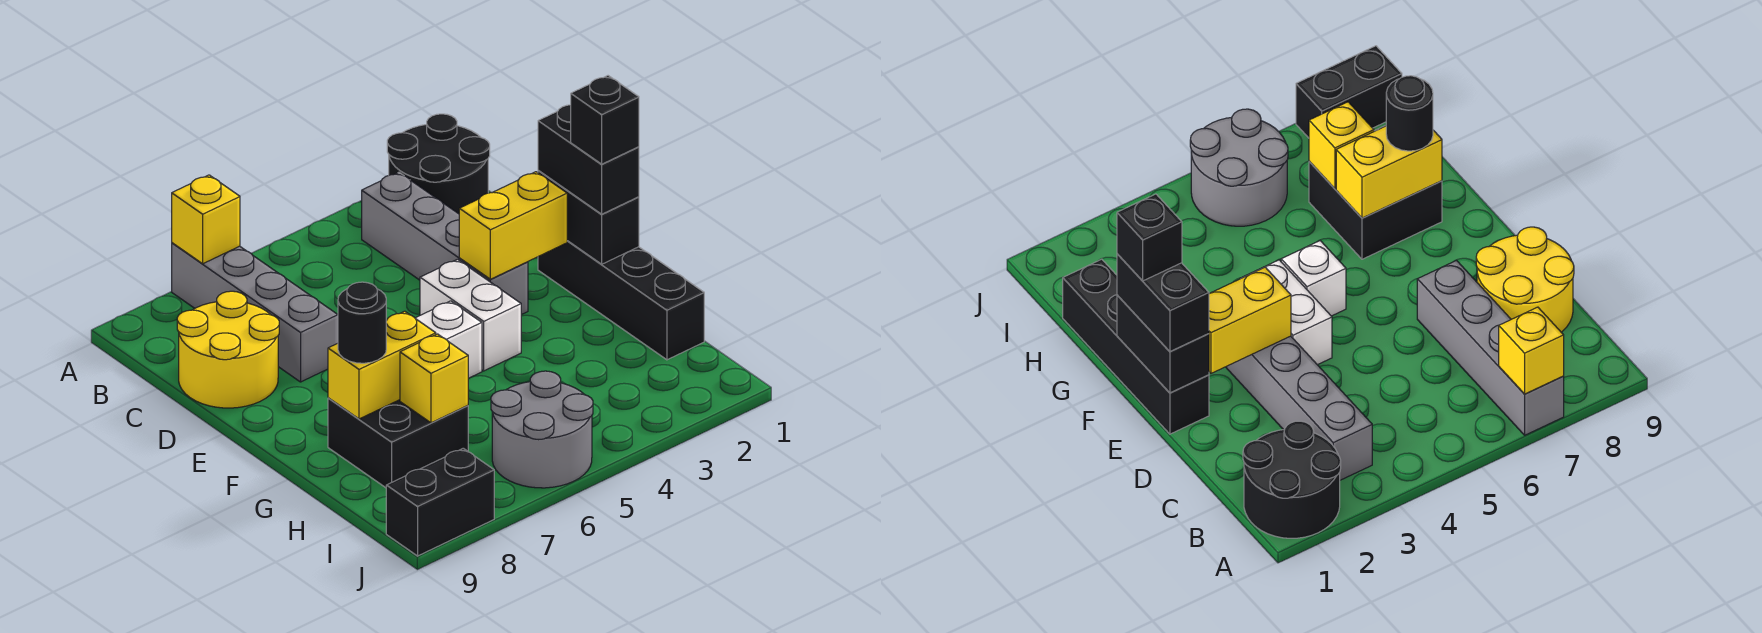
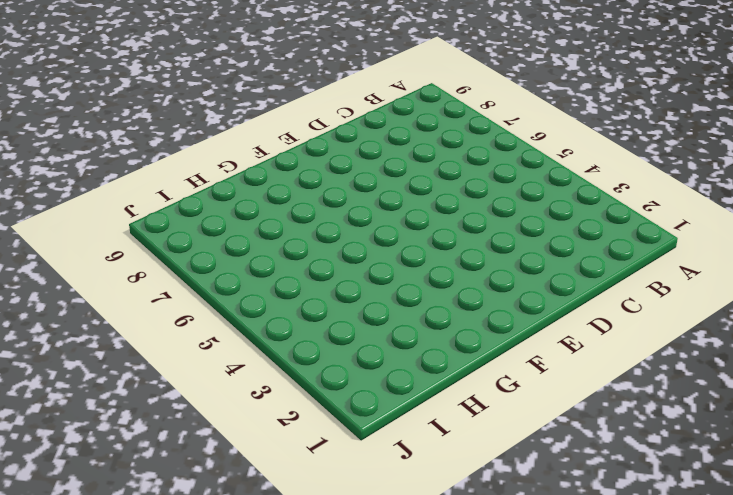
none -> black 2x2 round brick [387,114,490,214]
none -> grey 1x4 brick [172,243,338,382]
none -> grey 1x4 brick [362,172,528,315]

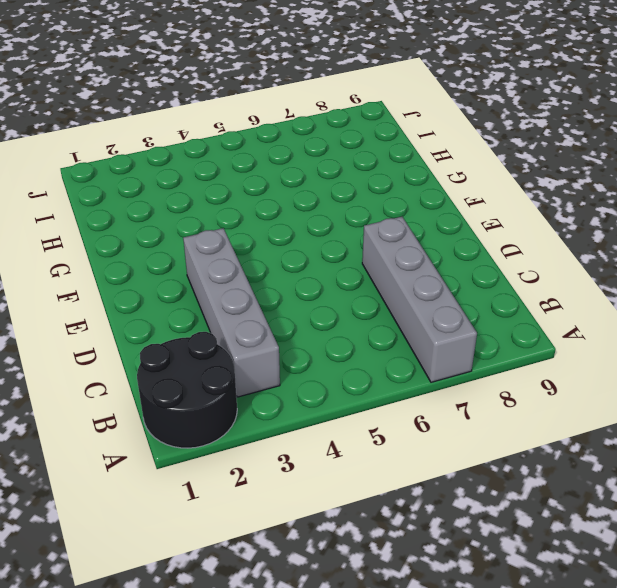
none -> yellow 2x2 round brick [177,291,279,408]
none -> black 1x4 brick [538,241,704,360]
none -> white 1x2 brick [420,259,521,371]

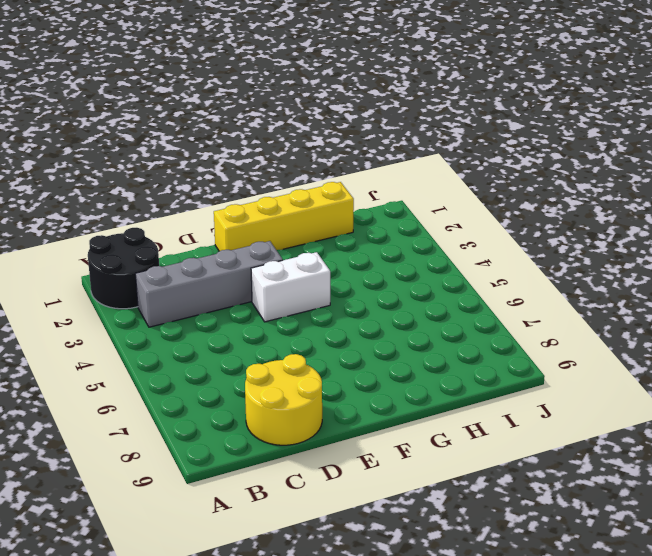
yellow 1x4 brick [214,182,354,251] -> black 1x4 brick [538,241,704,360]
none -> grey 1x4 brick [172,243,338,382]
none -> white 1x1 brick [415,301,482,378]
none -> black 2x2 brick [328,398,468,488]

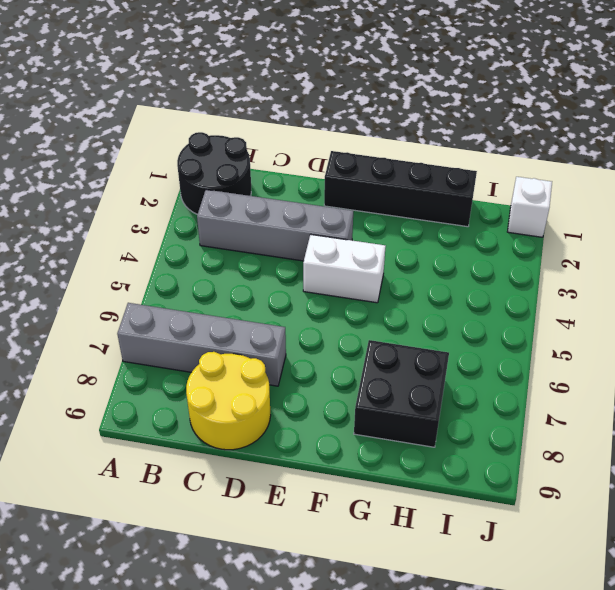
white 1x1 brick [507,177,552,237] -> white 1x1 brick moved to [415,301,482,378]
none -> grey 2x2 round brick [491,371,593,488]
none -> black 1x2 brick [386,448,494,556]
none -> yellow 1x1 brick [172,175,240,264]

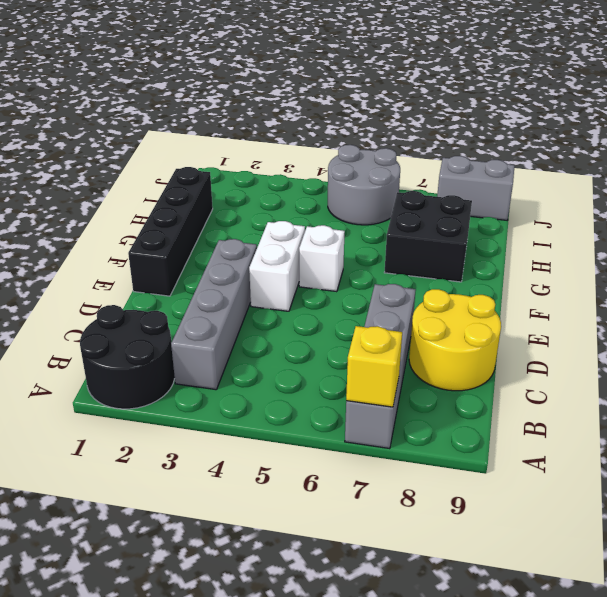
grey 1x2 brick [437,156,515,220] -> black 1x2 brick [386,448,494,556]
none -> black 1x2 brick [538,171,639,264]
none -> yellow 1x2 brick [459,172,567,279]
none -> yellow 1x2 brick [328,311,436,419]

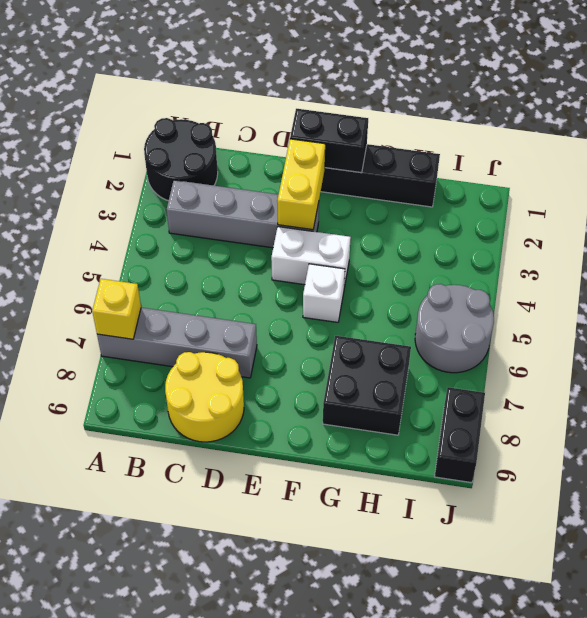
none -> yellow 1x2 brick [328,311,436,419]
none -> yellow 1x1 brick [400,334,468,423]
none -> black 1x2 brick [538,105,639,214]

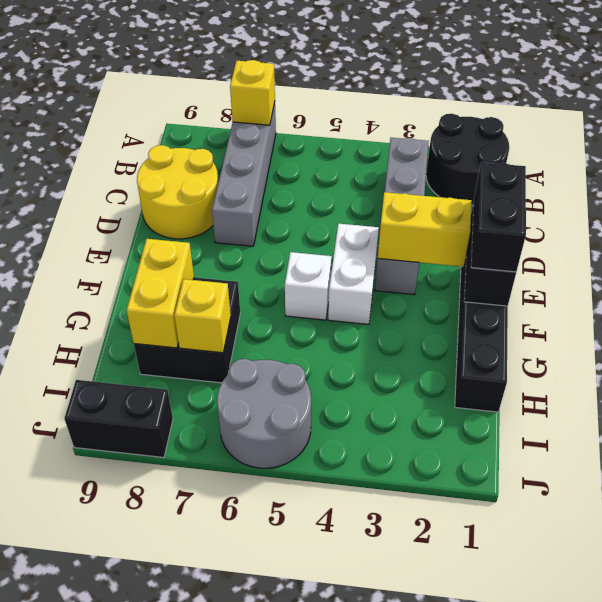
yellow 1x2 brick [127,239,194,348] -> yellow 1x2 brick turned to [328,311,436,419]
none -> black 1x1 round brick [338,282,386,363]
none -> black 1x1 brick [571,76,639,164]

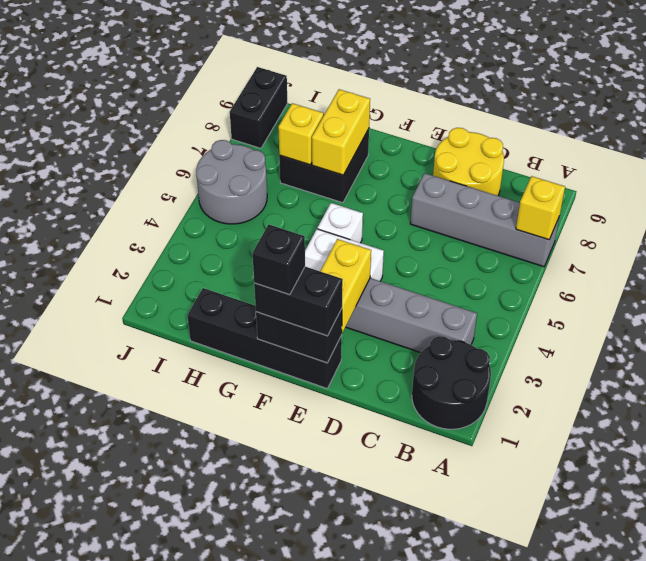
none -> black 1x1 round brick [338,282,386,363]

